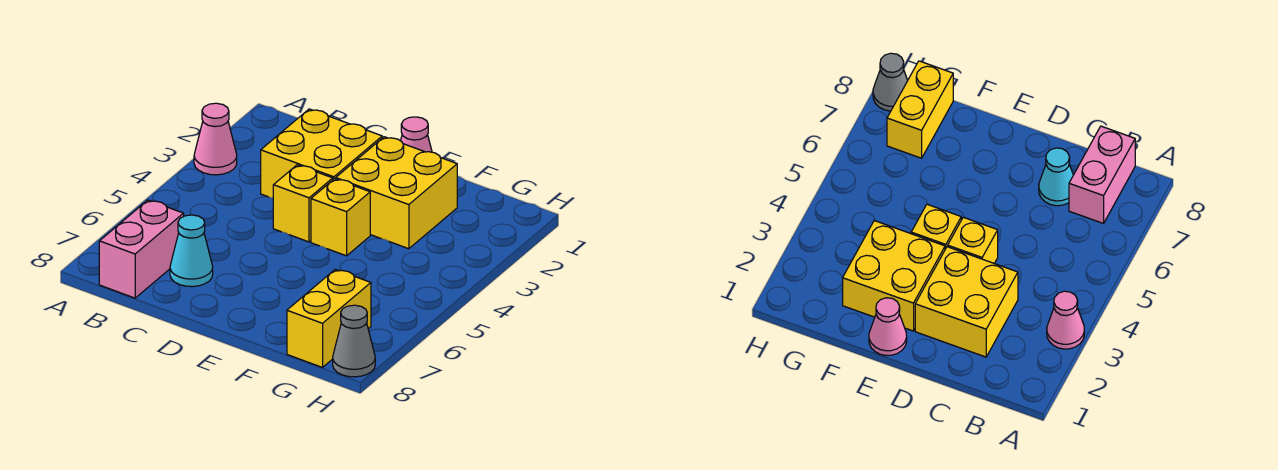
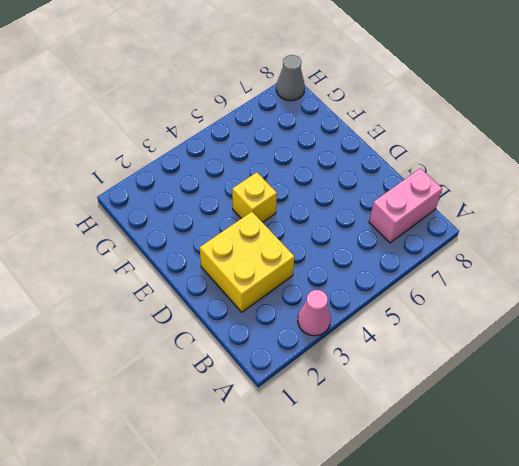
none -> cyan 1x1 cone [170,215,213,287]
none -> yellow 1x1 brick [273,165,333,242]

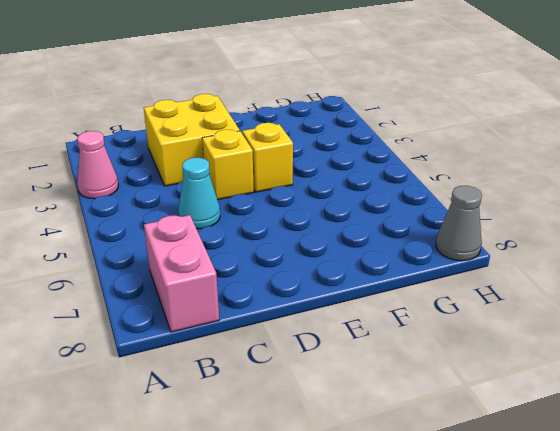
cyan 1x1 cone [178,158,220,229] -> cyan 1x1 cone moved to [170,215,213,287]
none -> pink 1x1 cone [401,117,432,152]
none -> yellow 2x2 brick [336,137,457,249]

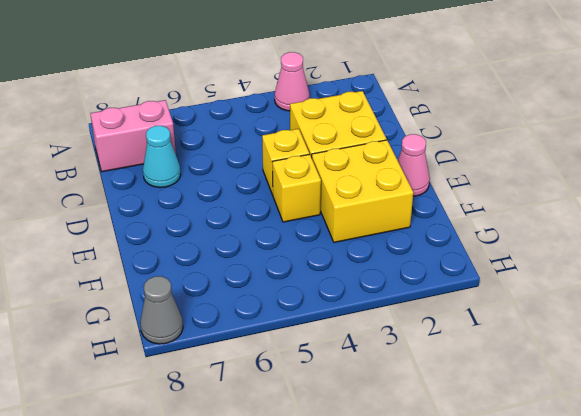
none -> yellow 1x2 brick [287,269,371,368]

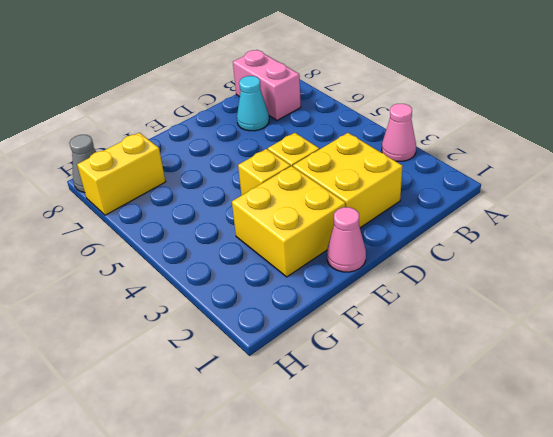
yellow 1x2 brick [77,133,166,215] -> yellow 1x2 brick turned to [287,269,371,368]

